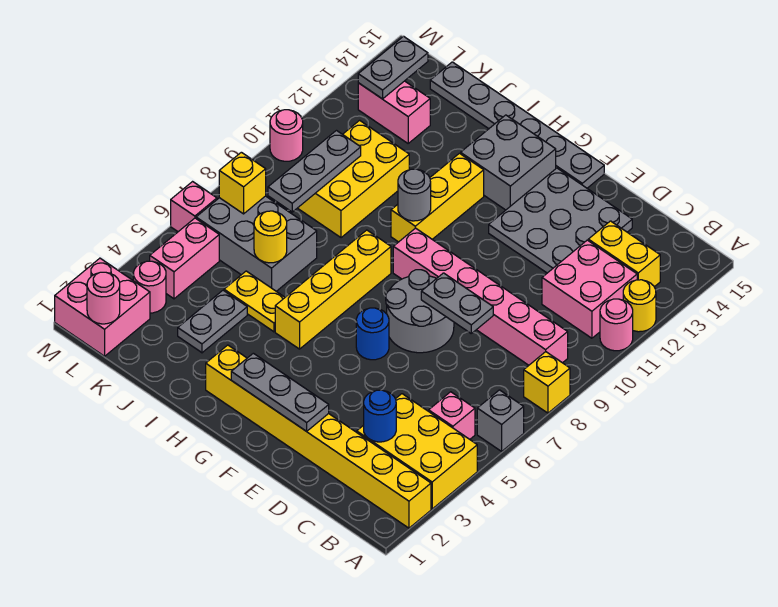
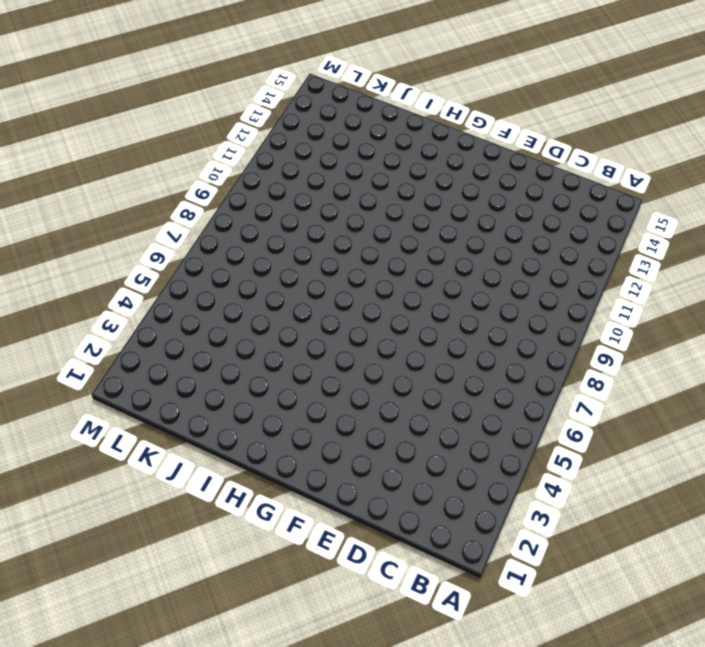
none -> yellow 1x8 brick [206,345,431,528]
none -> yellow 2x3 brick [357,394,477,509]
none -> grey 1x1 brick [477,390,524,451]
none -> yellow 1x1 brick [524,352,570,413]

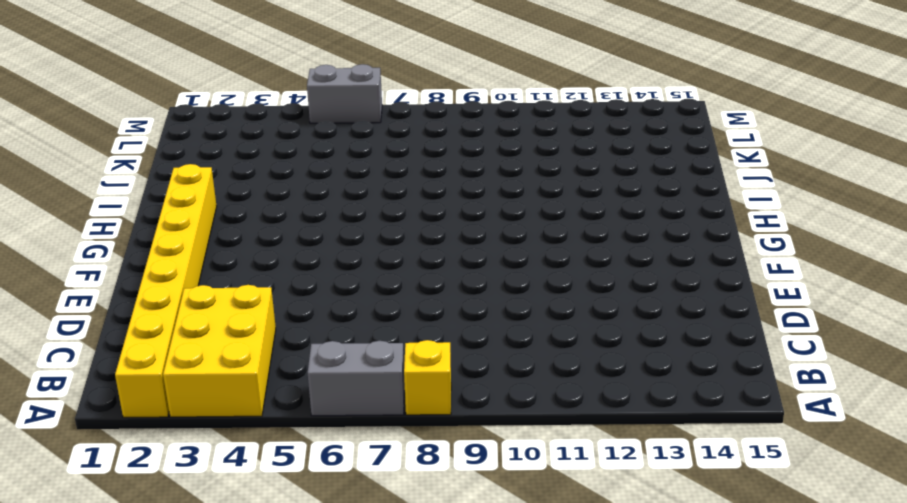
grey 1x2 brick [308,341,405,416] -> grey 1x1 brick [477,390,524,451]
grey 1x2 brick [307,64,382,123] -> pink 1x1 brick [171,182,217,232]
none -> pink 1x1 round brick [600,299,633,351]
none -> yellow 1x1 round brick [623,280,656,332]
none -> pink 1x1 brick [429,392,475,439]
none -> pink 1x6 brick [393,228,568,365]

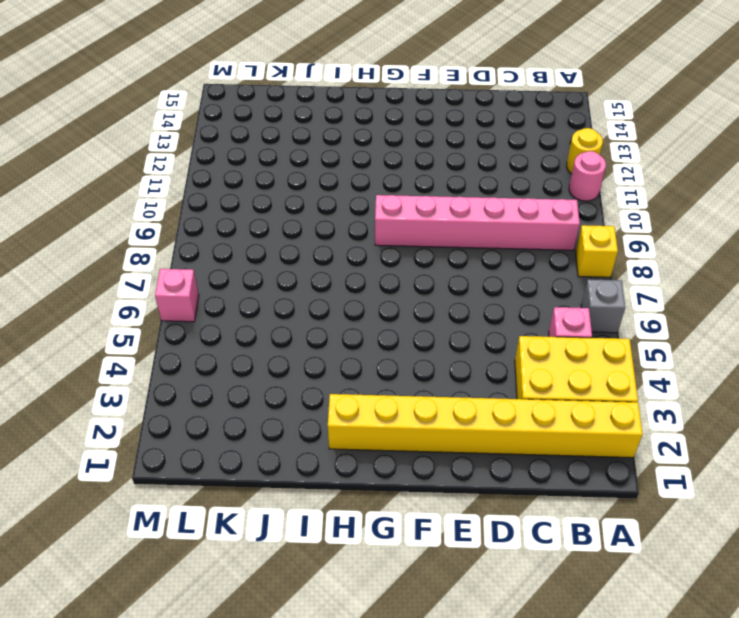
none -> pink 2x2 brick [542,240,637,338]
none -> yellow 1x2 brick [588,221,660,287]
none -> grey 3x3 plate [489,168,632,273]
none -> grey 2x2 round brick [386,270,454,353]

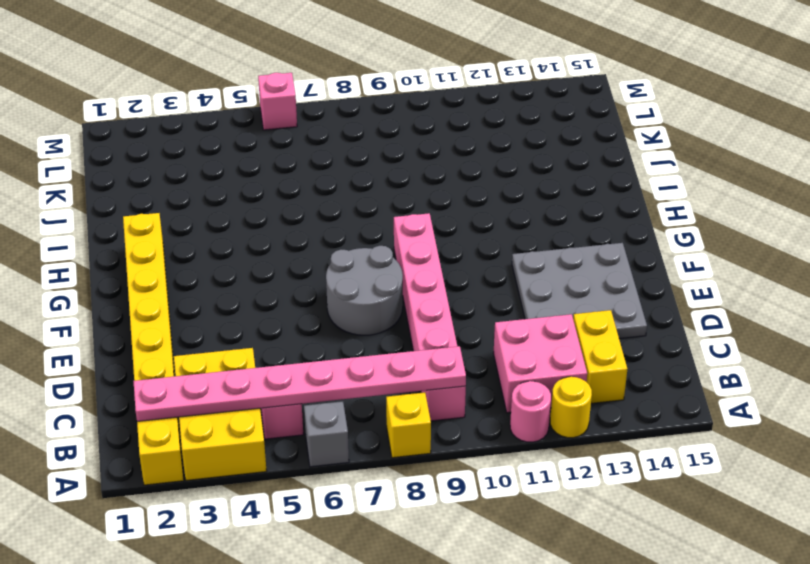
pink 1x8 plate [133,346,466,421] -> none
none -> blue 1x1 round brick [356,308,389,360]
none -> grey 1x6 plate [430,62,604,188]
none -> grey 2x2 brick [461,115,556,210]
none -> yellow 1x4 brick [275,230,391,349]

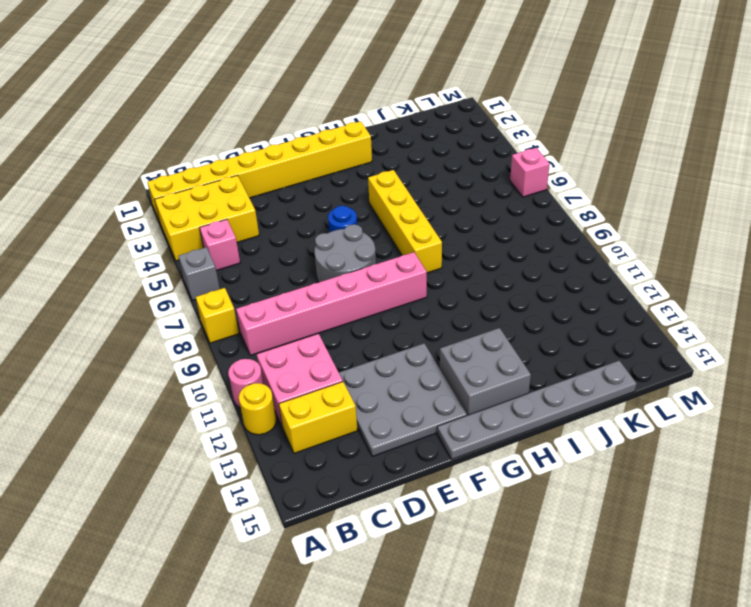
none -> yellow 1x3 brick [391,153,484,242]
none -> yellow 1x2 plate [224,271,285,332]
none -> grey 1x2 plate [178,290,247,353]
none -> grey 2x3 brick [196,196,317,291]

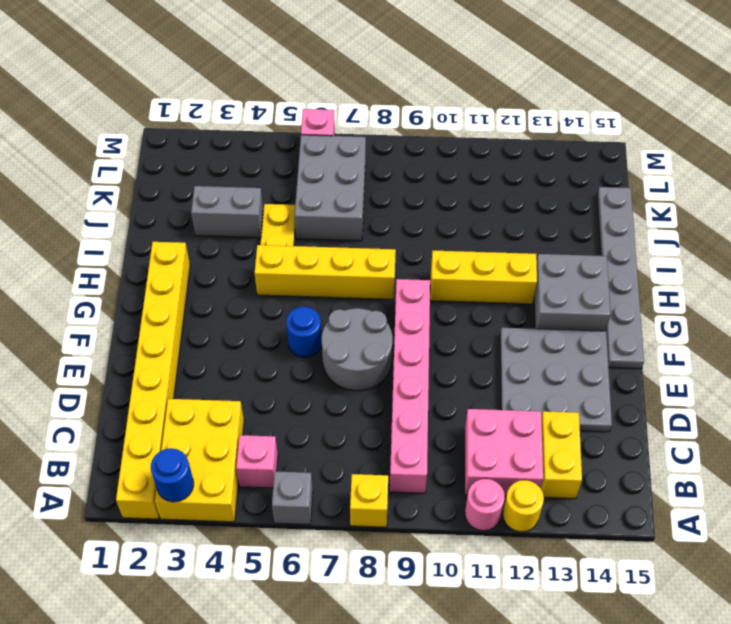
blue 1x1 round brick [151,448,194,502] -> blue 1x1 round brick moved to [364,390,396,442]
grey 1x2 brick [191,186,263,238] -> grey 1x2 plate [178,290,247,353]
none -> yellow 2x3 brick [298,120,409,238]
none -> pink 1x2 brick [358,81,430,143]
none -> pink 2x2 brick [55,258,150,356]
none -> pink 1x1 round brick [133,261,166,313]

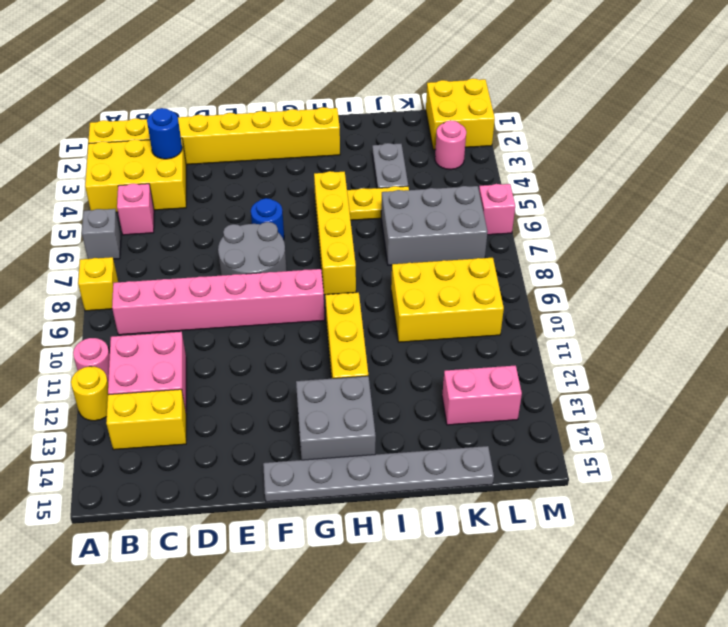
yellow 2x3 brick [391,258,504,342] -> yellow 2x3 brick turned to [298,120,409,238]
yellow 2x2 brick [426,78,495,149] -> pink 2x2 brick [55,258,150,356]
none -> grey 3x3 plate [489,168,632,273]
none -> pink 1x2 brick [150,218,219,299]
none -> pink 1x1 round brick [270,110,303,161]
none -> grey 1x2 plate [421,273,493,333]

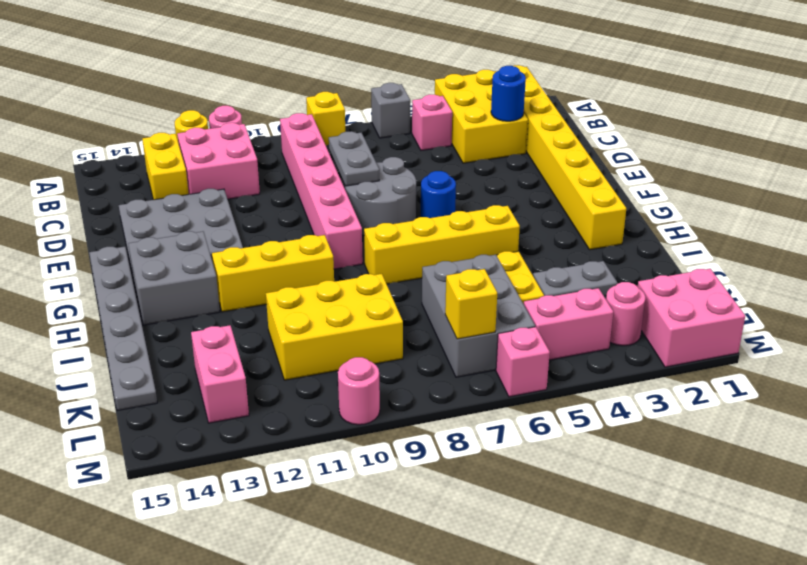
none -> grey 1x3 plate [231,353,329,431]
none -> grey 1x1 round brick [398,169,431,221]
none -> yellow 1x1 round brick [254,211,287,263]
none -> grey 1x3 plate [268,131,361,212]

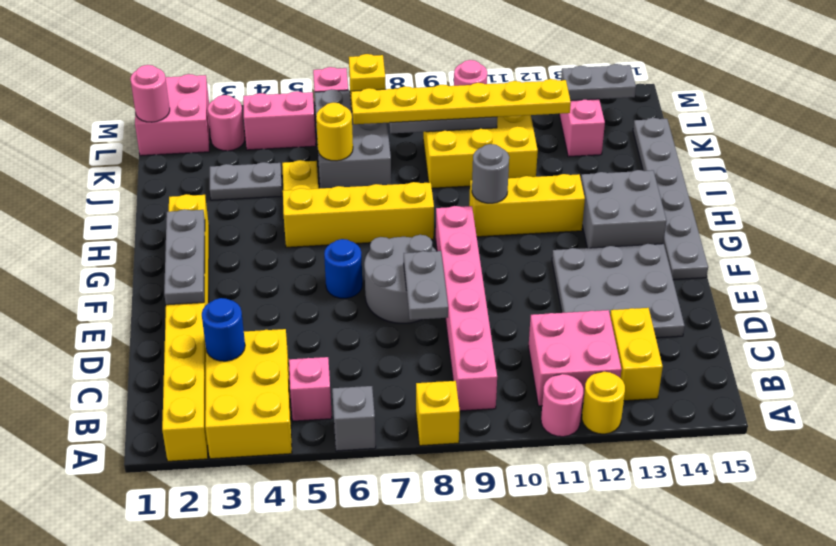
yellow 1x6 plate [351,79,571,124] -> none

